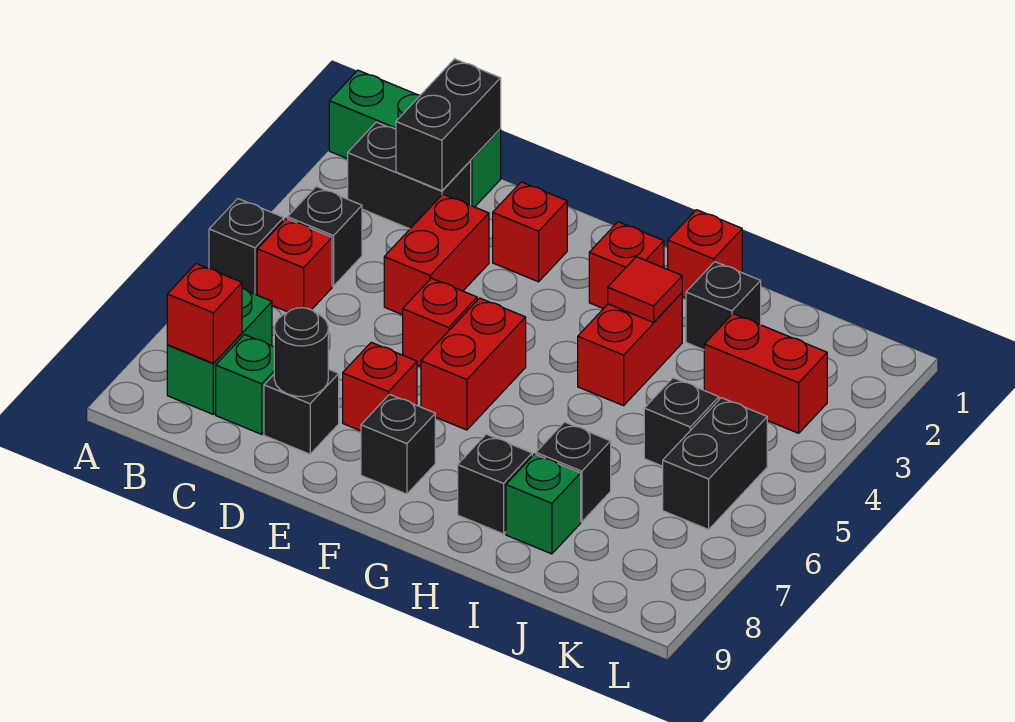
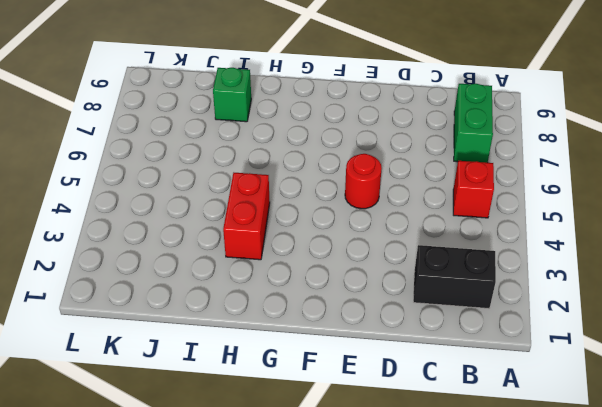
red 1x1 round brick [345,154,382,209] -> red 1x1 brick [403,278,477,367]
none -> green 1x3 brick [329,70,501,207]
none -> black 1x1 brick [209,199,284,295]
none -> black 1x1 brick [288,186,362,286]

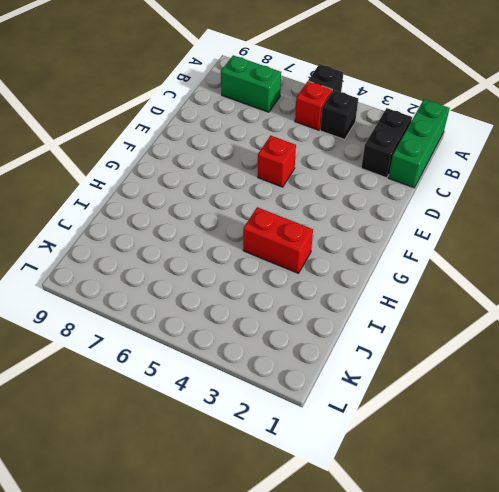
none -> green 1x1 brick [216,335,274,434]
none -> red 1x2 brick [384,194,489,315]
none -> black 1x1 brick [264,369,339,454]

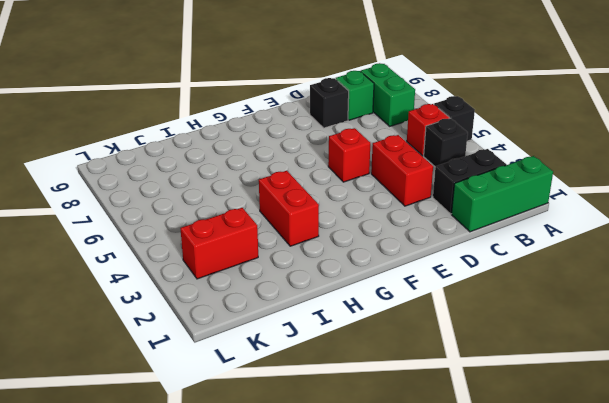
none -> red 1x1 brick [493,182,567,282]
none -> red 1x1 brick [343,342,417,431]
none -> red 1x2 brick [421,298,526,430]

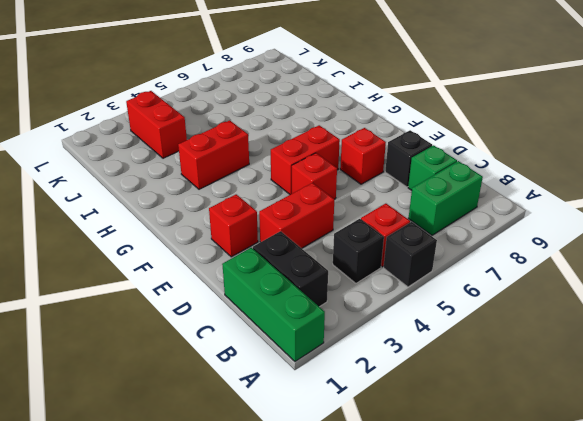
none -> black 1x1 brick [361,394,435,494]
none -> red 1x1 brick [589,222,664,309]
none -> red 1x1 brick [668,210,742,298]

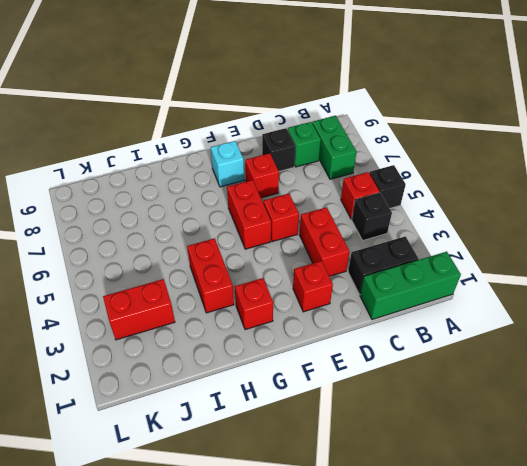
cyan 1x1 brick [211,141,244,187] -> black 1x1 brick [361,394,435,494]
none -> red 1x1 brick [668,210,742,298]
none -> black 1x1 brick [458,434,532,534]
none -> black 1x1 brick [686,262,761,350]

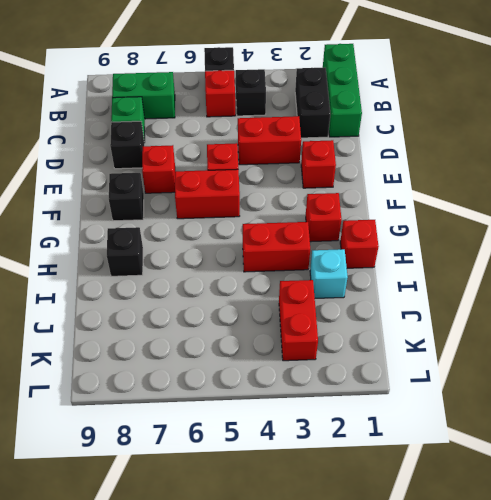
cyan 1x1 brick [310,249,348,298] -> black 1x1 brick [686,262,761,350]
none -> black 1x1 brick [536,422,611,522]
none -> green 1x1 brick [506,454,581,554]
none -> black 1x1 brick [644,378,719,466]

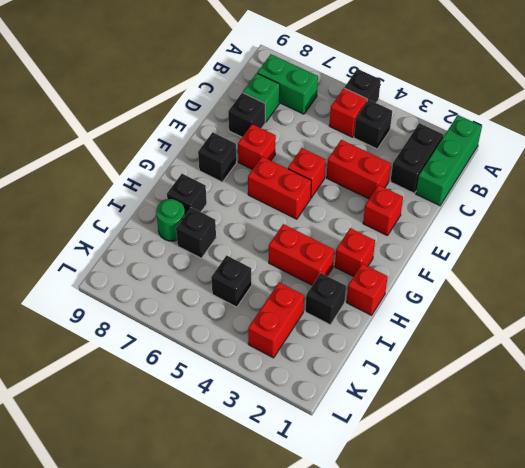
green 1x1 round brick [156,199,185,241] -> green 1x1 brick [506,454,581,554]
none -> black 1x2 brick [663,398,767,530]
none -> red 1x1 brick [167,264,242,363]
none -> black 1x2 brick [396,59,501,191]

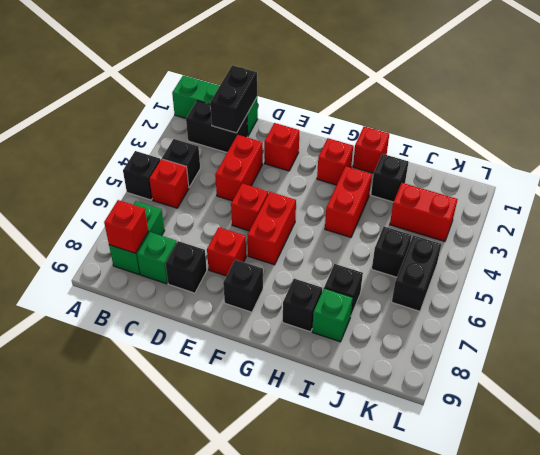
none -> black 1x1 round brick [274,308,328,397]
none -> red 1x1 tile [608,257,682,322]

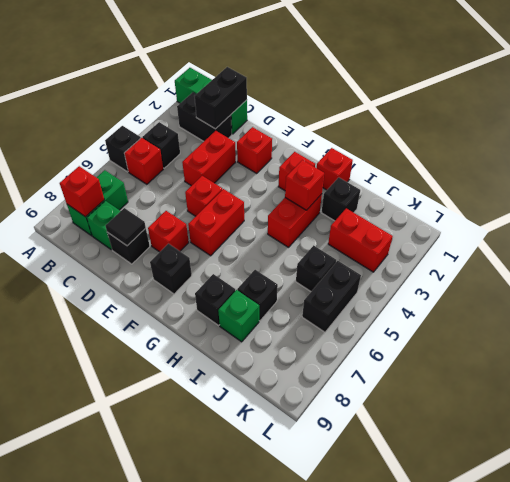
black 1x1 tile [105,208,146,246] -> black 1x1 round brick [274,308,328,397]
red 1x1 brick [285,160,324,210] -> red 1x1 tile [608,257,682,322]

